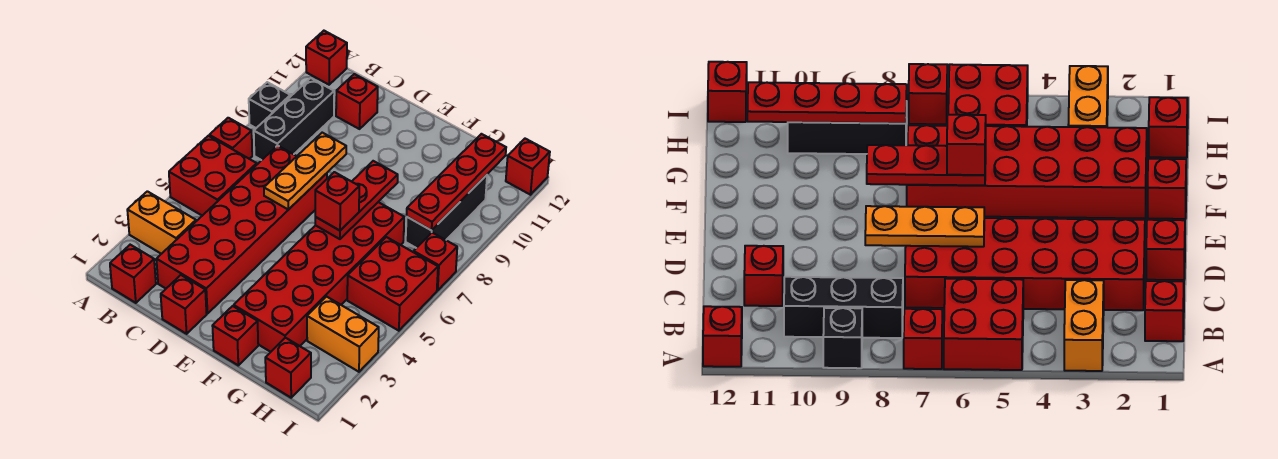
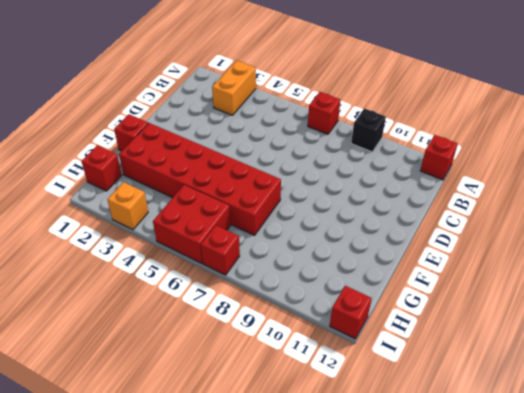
orange 1x1 brick [107,182,148,229] -> orange 1x2 brick [307,297,379,372]
none -> red 2x2 brick [169,136,257,216]
none -> red 1x1 brick [110,245,156,303]
none -> black 1x3 brick [254,78,334,160]

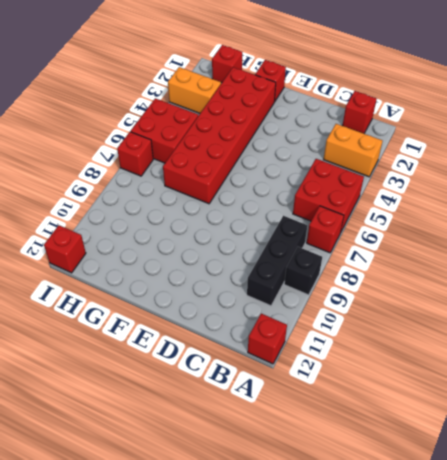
none -> red 2x6 brick [156,146,327,314]
none -> red 1x1 brick [336,74,378,129]
none -> red 1x1 brick [161,275,207,334]

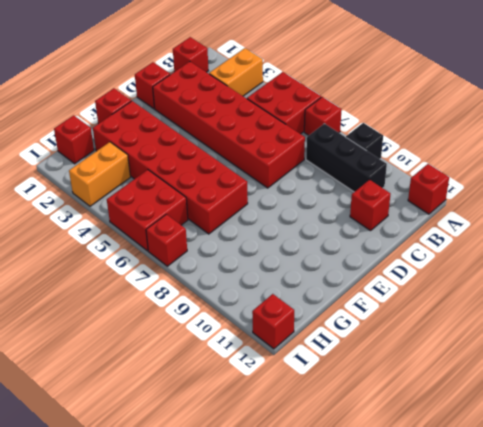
none -> black 1x3 brick [406,175,487,248]
none -> orange 1x3 plate [264,133,346,210]
none -> red 1x3 plate [315,161,398,239]

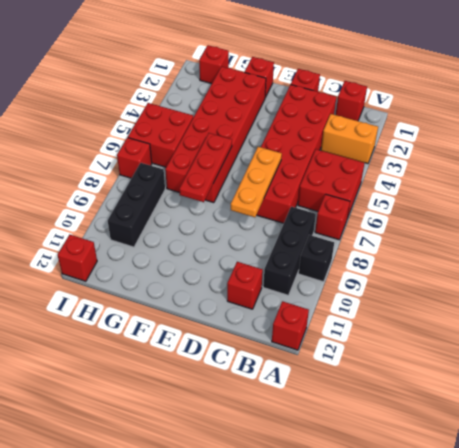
none -> orange 1x2 brick [307,297,379,372]
none -> red 1x4 plate [407,134,506,230]
none -> red 1x1 brick [315,172,359,231]

